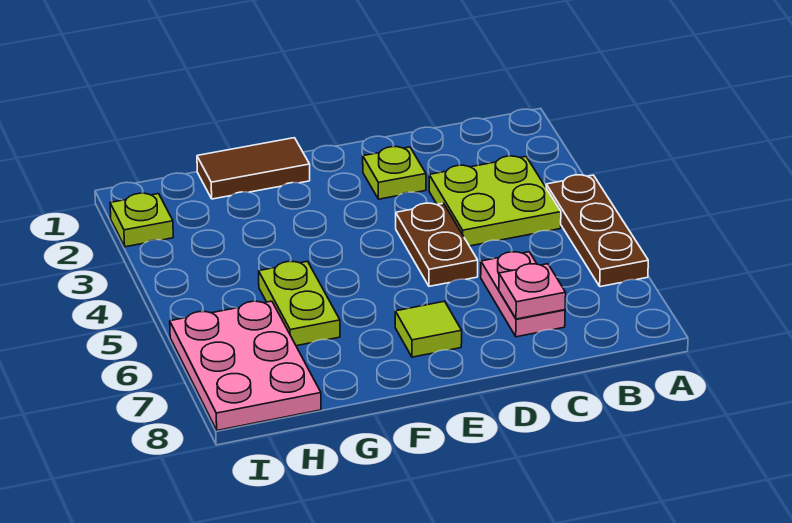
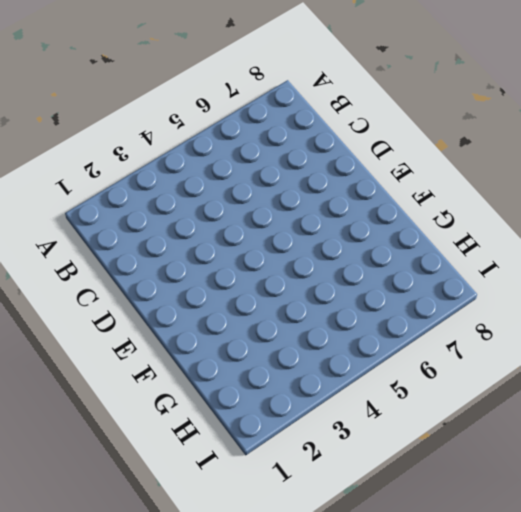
none -> brown 1x3 plate [546,175,648,287]
none -> lime 2x2 plate [429,156,561,246]

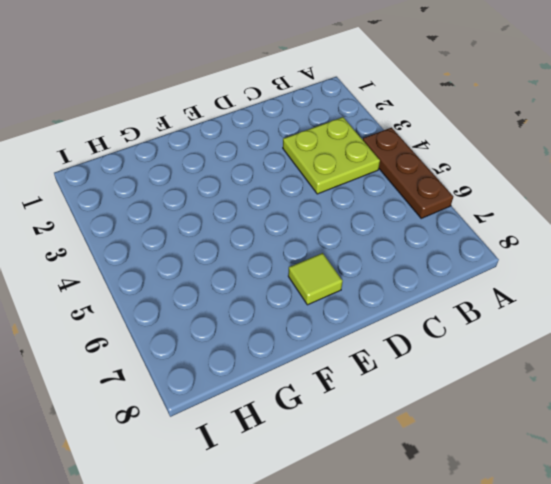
none -> pink 1x2 plate [481,252,565,337]
none -> lime 1x1 plate [363,147,426,199]

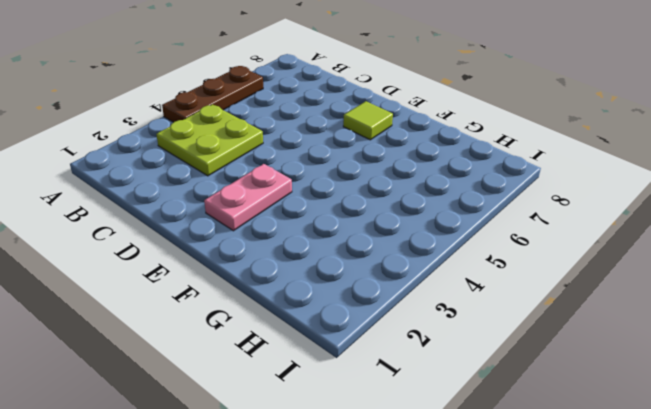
pink 1x2 plate [204,164,292,231] -> pink 1x2 plate moved to [481,252,565,337]
none -> lime 1x1 plate [363,147,426,199]
none -> brown 1x2 plate [396,203,478,286]

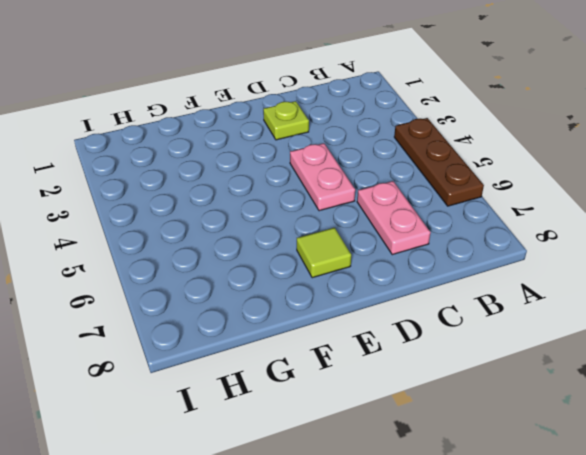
pink 1x2 plate [290,143,355,211] -> brown 1x2 plate [396,203,478,286]
none -> lime 2x2 plate [429,156,561,246]
none -> brown 1x2 tile [197,138,310,199]

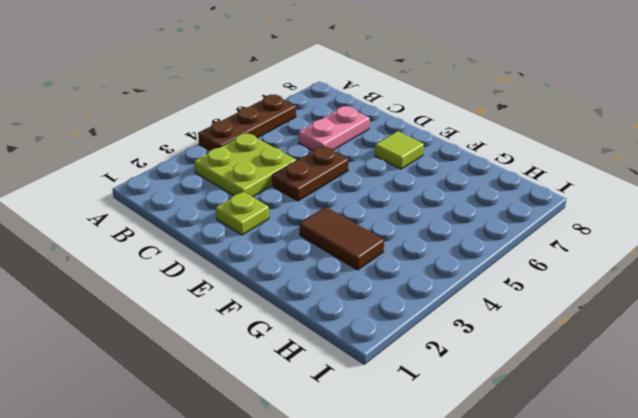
brown 1x2 tile [299,207,384,270] -> brown 1x2 tile moved to [197,138,310,199]
none -> lime 1x2 plate [259,261,340,346]
none -> pink 2x3 plate [170,301,321,430]

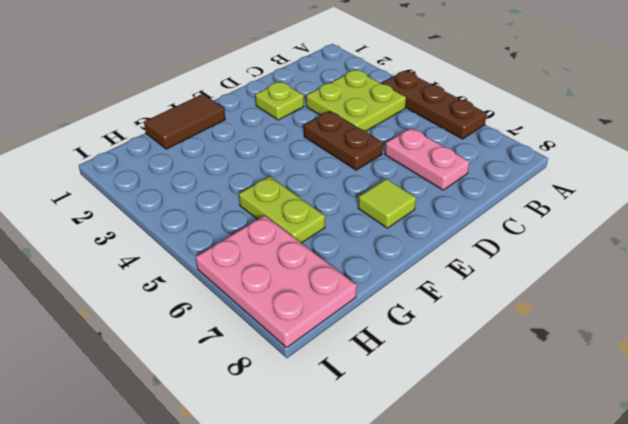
none -> lime 1x1 plate [110,193,173,247]
none -> pink 1x1 plate [499,264,566,319]

